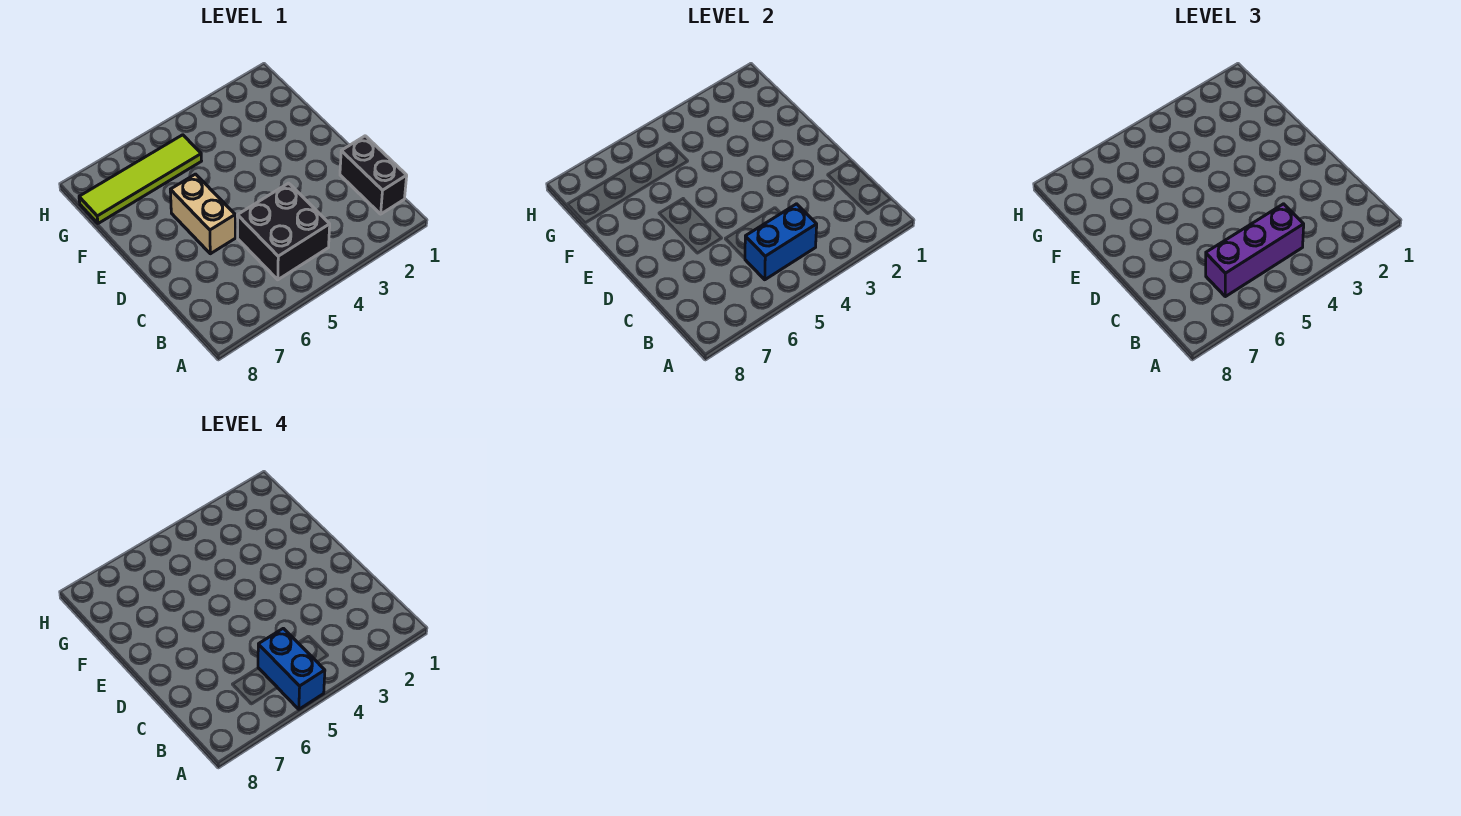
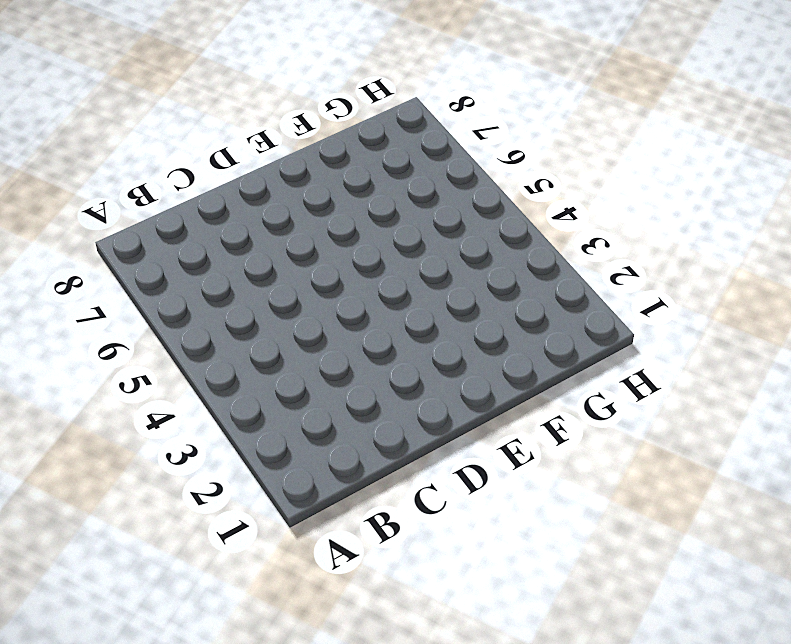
none -> black 1x2 brick [340,136,407,214]
none -> black 2x2 brick [237,183,330,280]

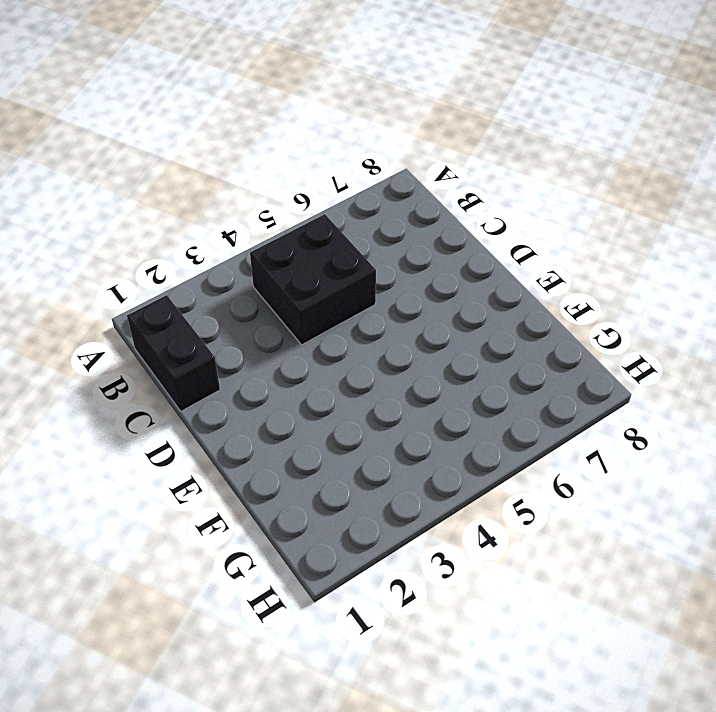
none -> tan 1x2 brick [170,174,235,254]
none -> lime 1x4 tile [79,135,201,223]

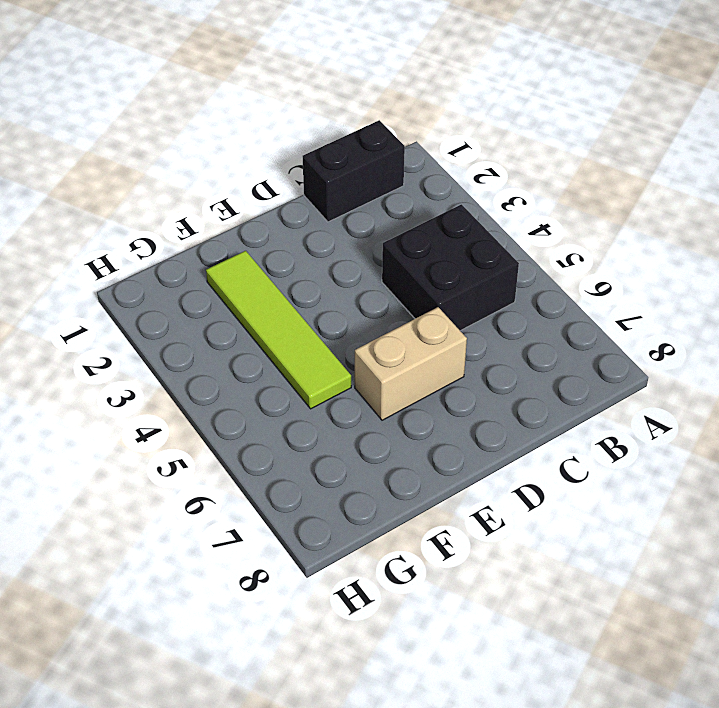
lime 1x4 tile [206,251,351,409] -> lime 1x4 tile moved to [79,135,201,223]
none -> blue 1x2 brick [745,204,817,280]
none -> purple 1x3 brick [1206,204,1304,297]

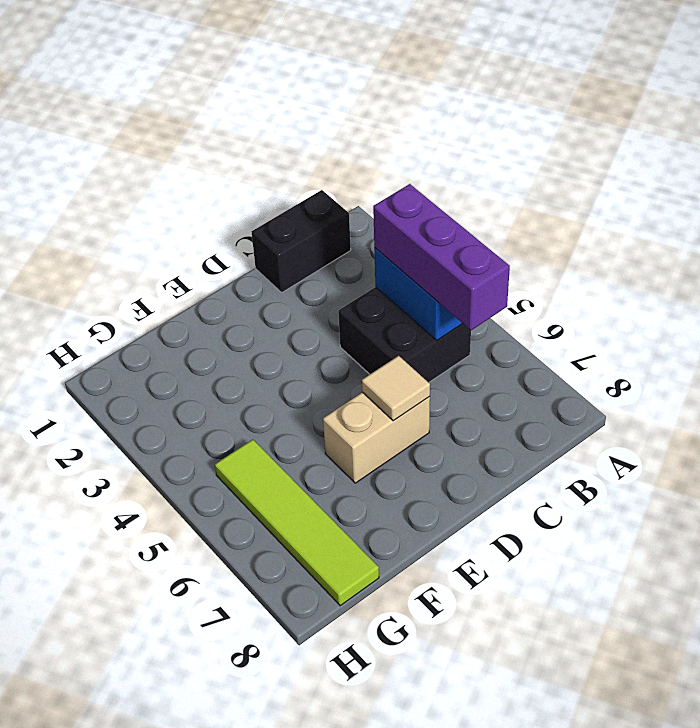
tan 1x1 tile [362,356,430,421] -> none
none -> blue 1x2 brick [258,628,325,709]

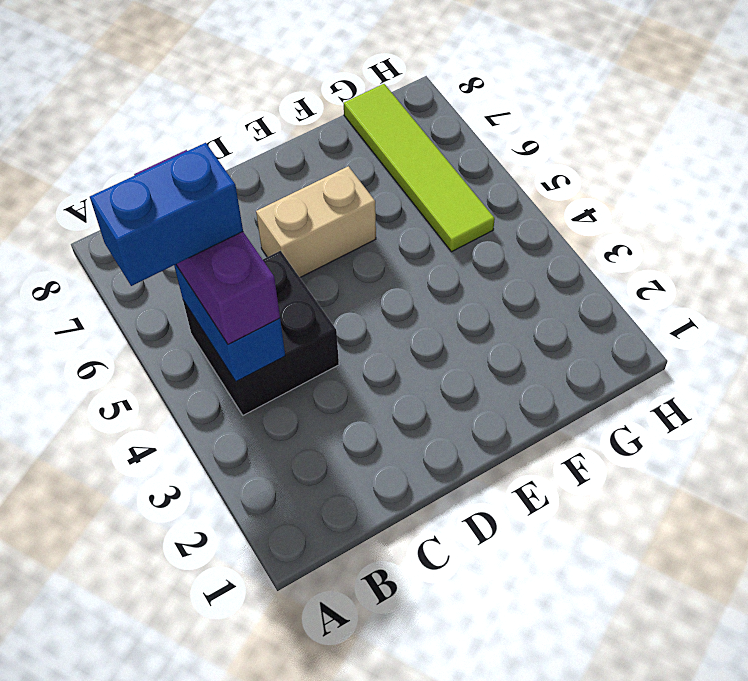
none -> black 1x2 brick [340,136,407,214]

